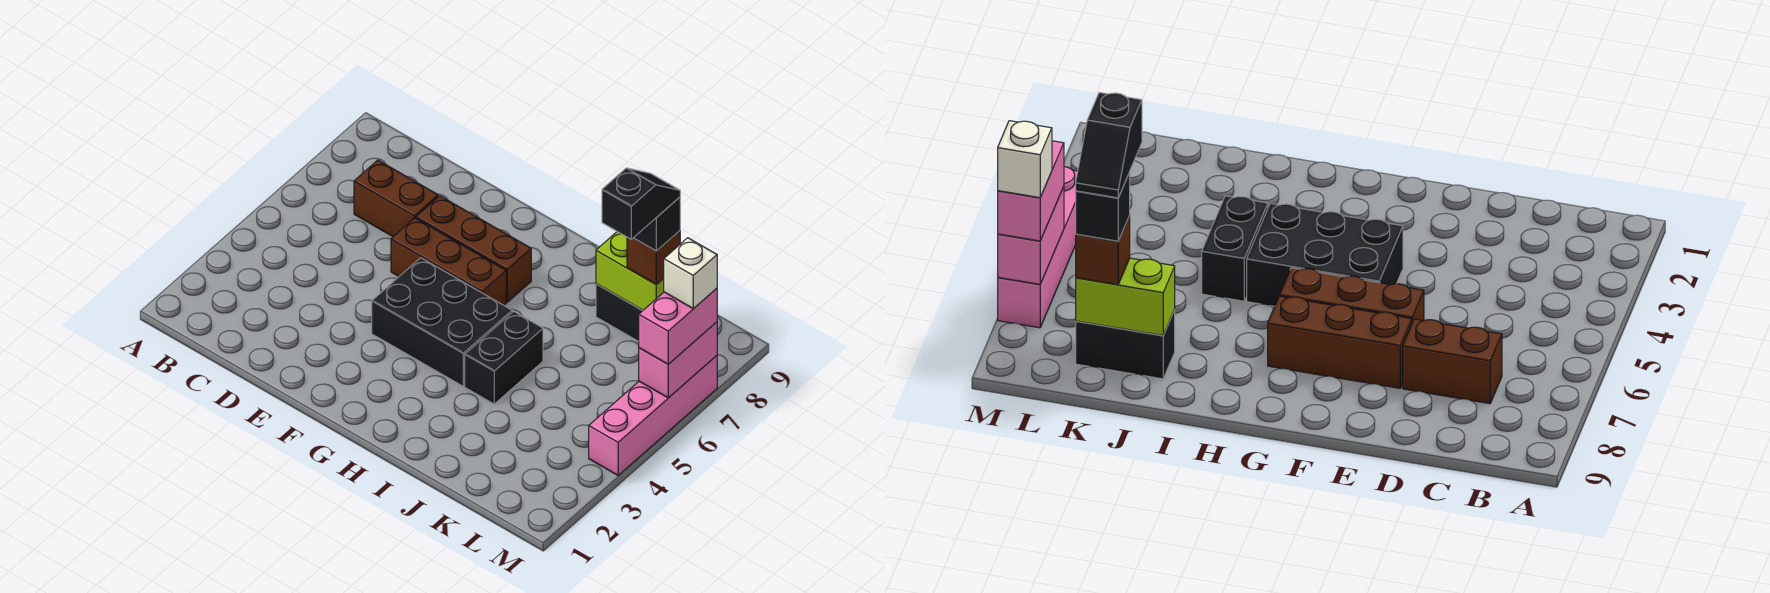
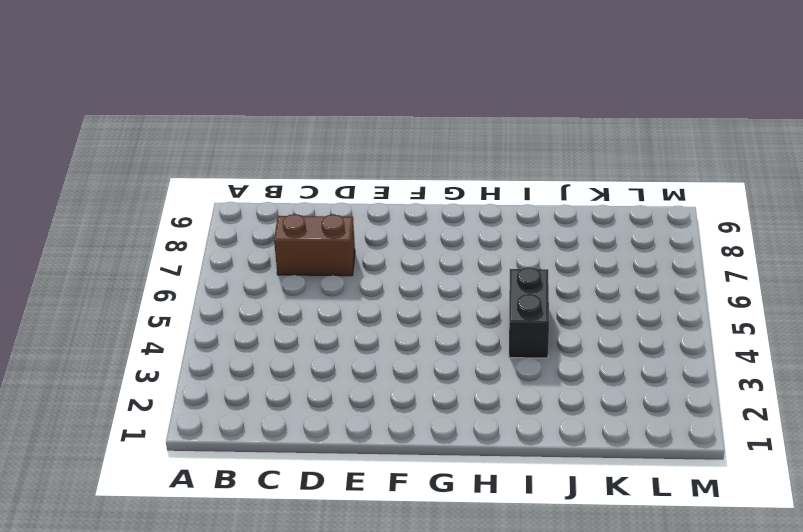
none -> brown 1x3 brick [391,218,506,305]
none -> brown 1x3 brick [416,196,531,302]
none -> black 2x3 brick [372,258,512,386]

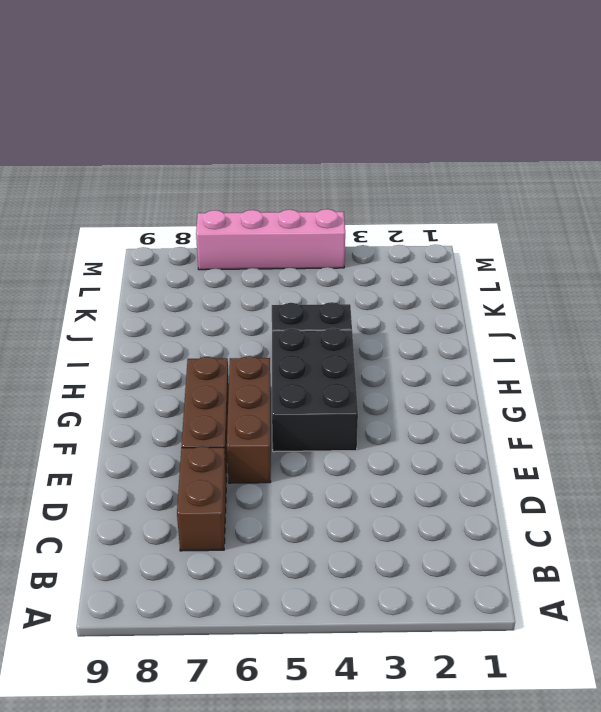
none -> black 1x2 brick [596,284,643,341]
none -> lime 1x2 brick [596,232,664,310]
none -> pink 1x2 brick [639,322,717,398]

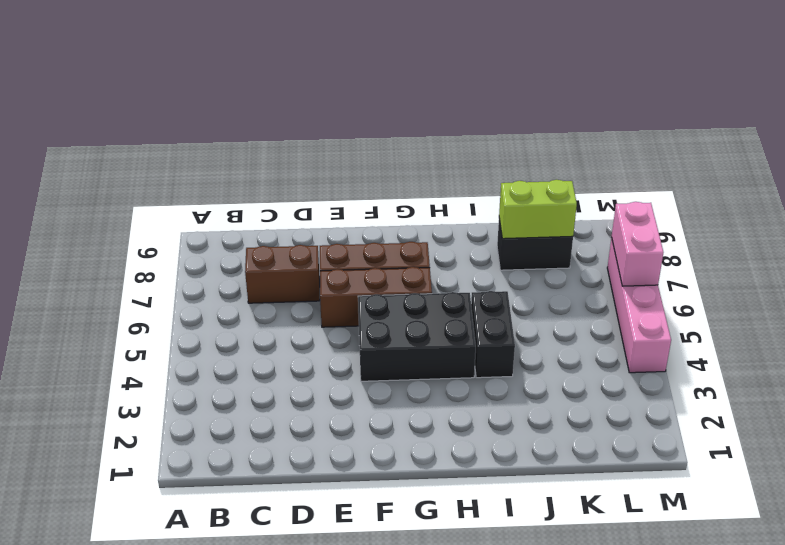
none -> brown 1x1 brick [627,231,680,285]
none -> pink 1x2 brick [639,288,717,364]
none -> black 1x1 brick [634,197,680,251]

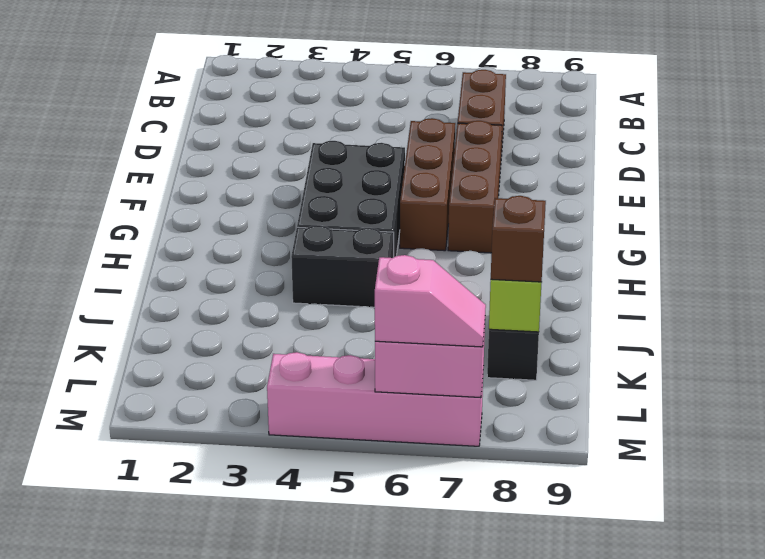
pink 1x2 slope [375,255,486,347] -> pink 1x2 brick [639,288,717,364]
none -> black 1x1 brick [634,197,680,251]
none -> white 1x1 brick [663,238,717,309]
none -> black 1x2 slope [602,168,680,239]

